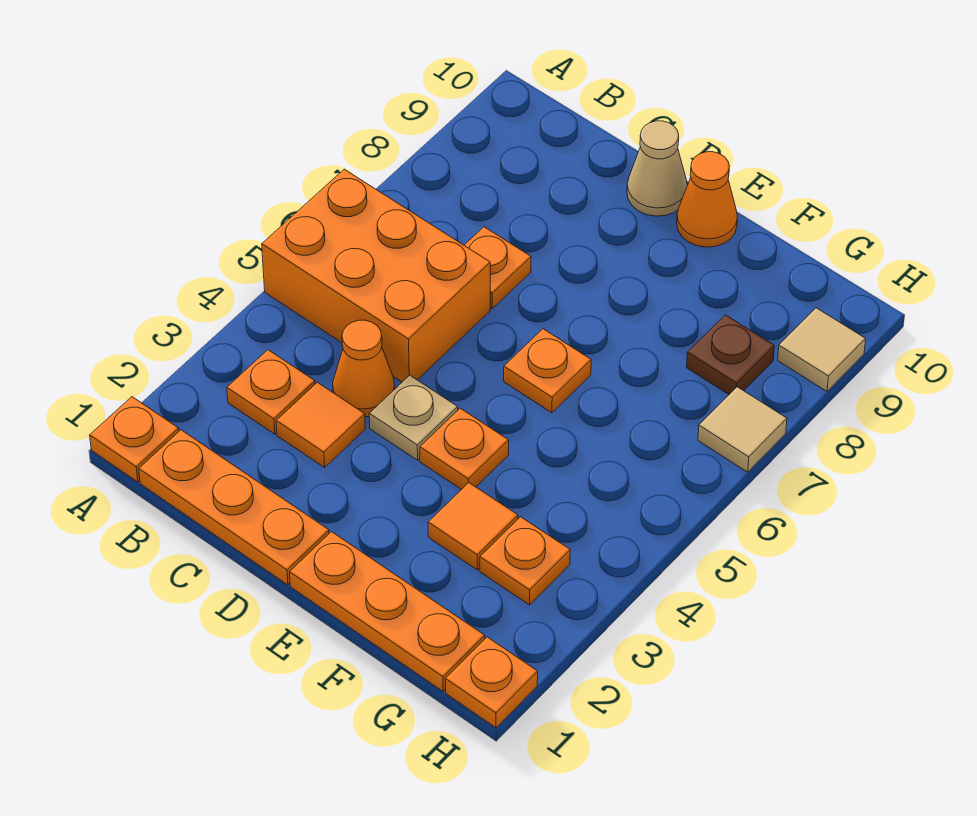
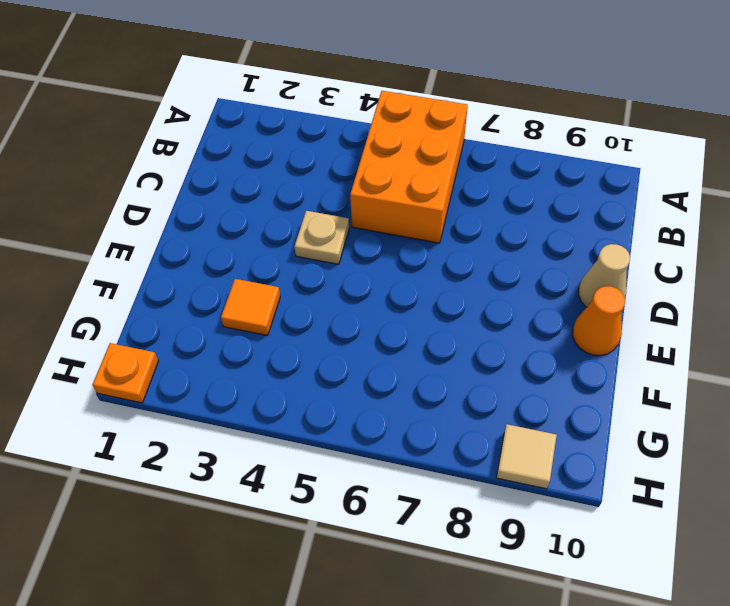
none -> orange 1x1 plate [90,397,179,482]
none -> orange 1x3 plate [139,430,329,585]
none -> orange 1x1 plate [227,350,315,434]

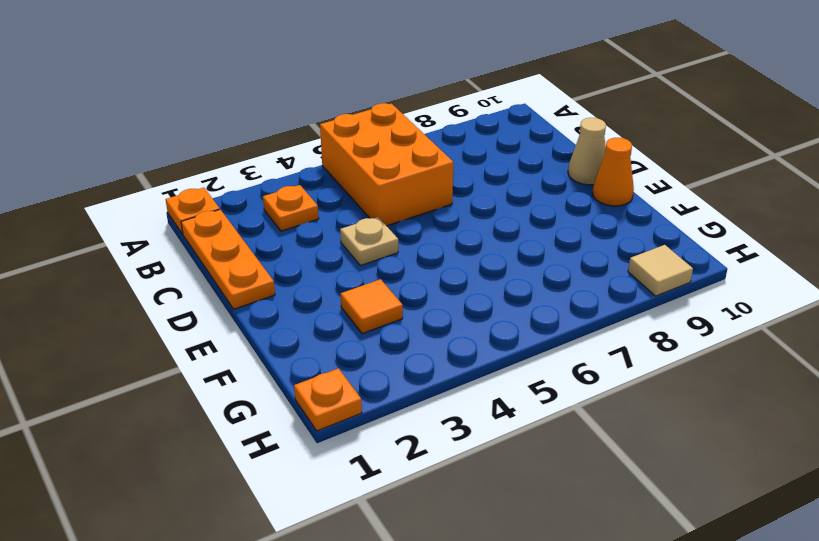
none -> orange 1x1 tile [276,382,365,467]
none -> orange 1x1 cone [333,320,395,417]
none -> orange 1x1 plate [464,227,531,308]

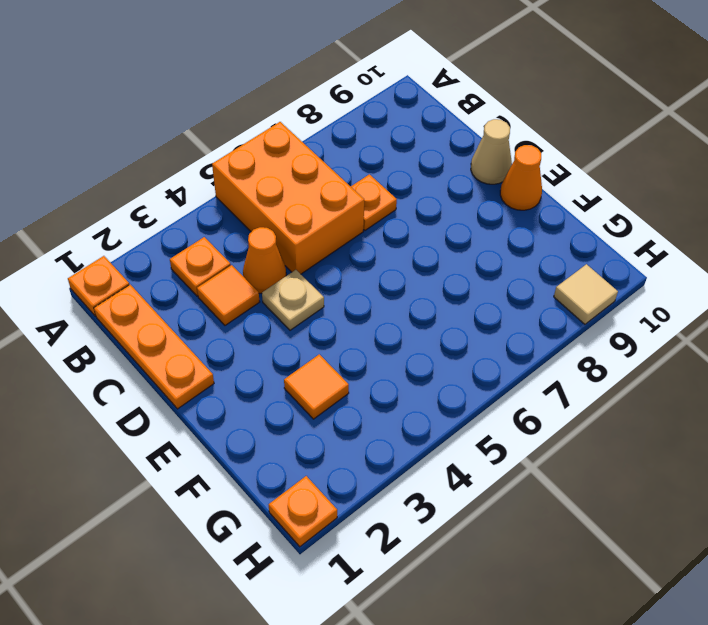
none -> orange 1x3 plate [290,532,485,691]
none -> orange 1x1 plate [420,408,509,490]
none -> orange 1x1 plate [504,329,591,413]

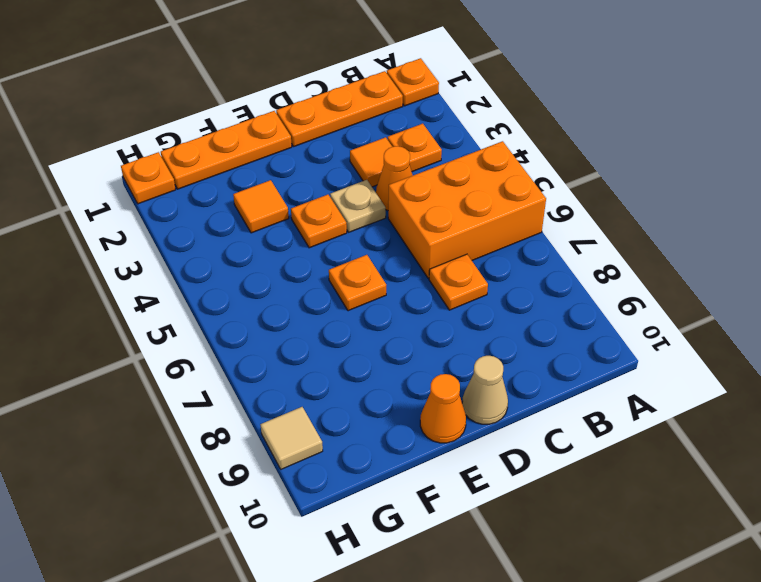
none -> orange 1x1 plate [480,517,570,605]
none -> brown 1x1 plate [687,315,774,394]
none -> tan 1x1 tile [698,387,787,472]

